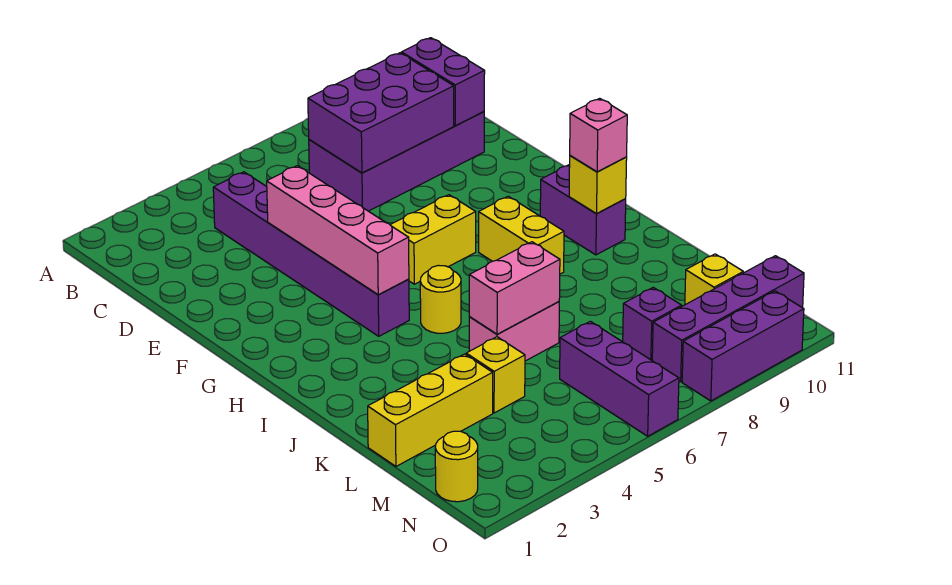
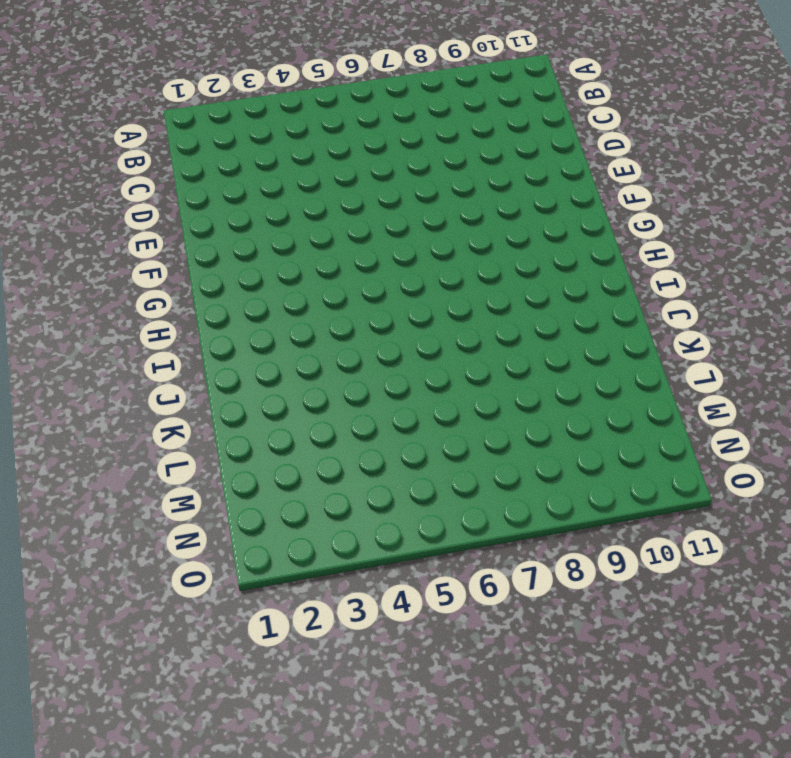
none -> purple 1x6 brick [213,172,409,336]
none -> purple 2x4 brick [309,112,484,211]
none -> yellow 1x2 brick [391,195,476,284]

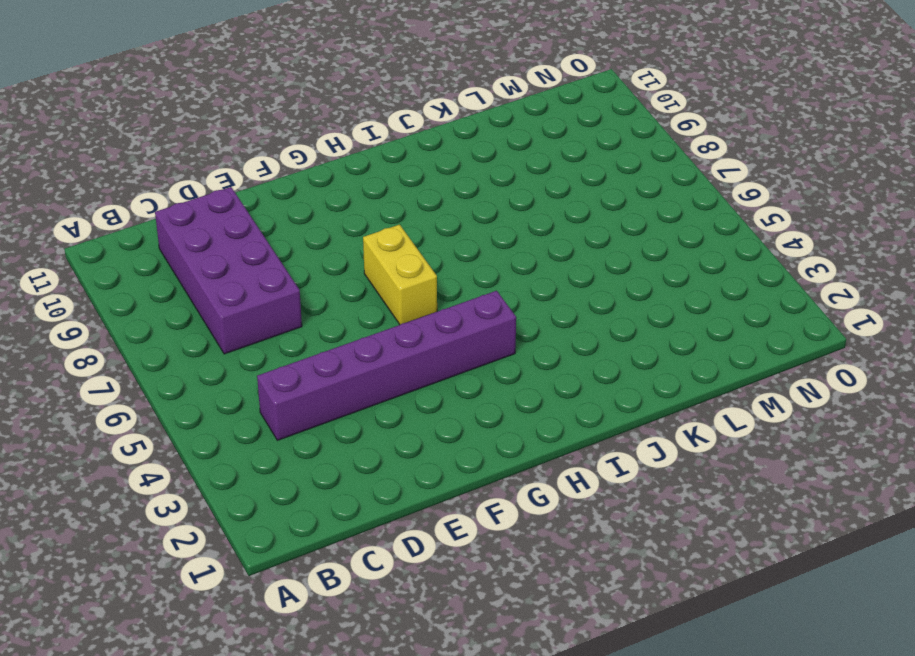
none -> yellow 1x2 brick [479,196,564,274]
none -> purple 1x2 brick [540,164,626,255]
none -> yellow 1x1 round brick [420,265,461,333]

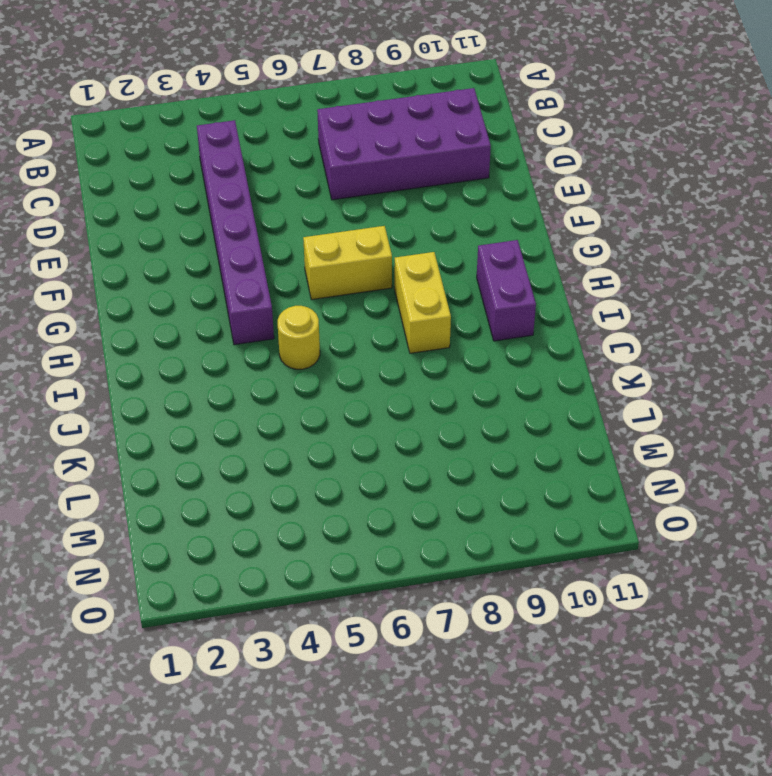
none -> pink 1x2 brick [469,302,559,361]
none -> yellow 1x3 brick [368,354,493,466]
none -> yellow 1x1 brick [466,337,525,413]

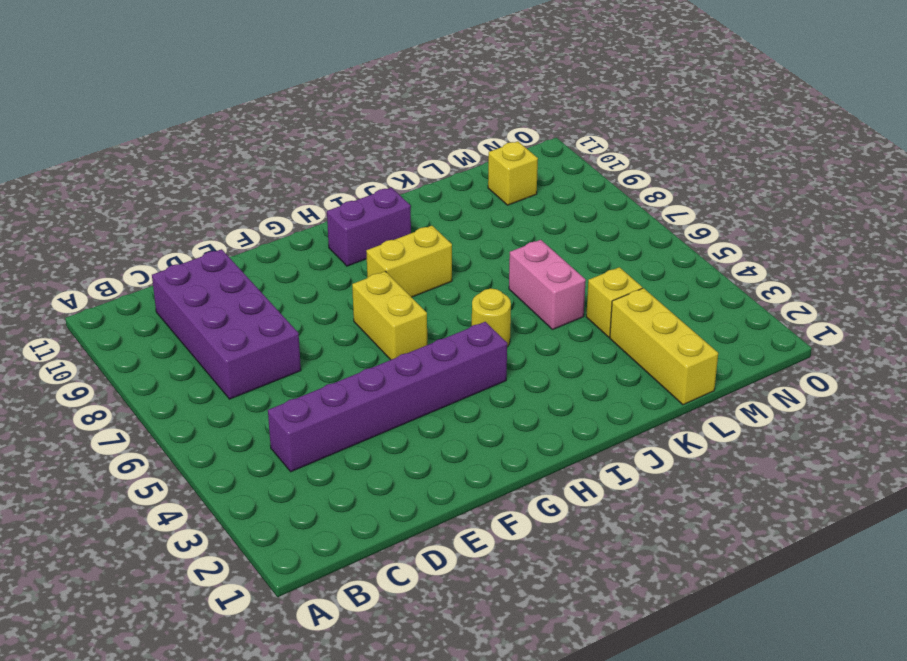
none -> purple 1x3 brick [560,321,679,436]
none -> purple 1x1 brick [623,287,682,360]
none -> yellow 1x1 round brick [435,431,478,502]

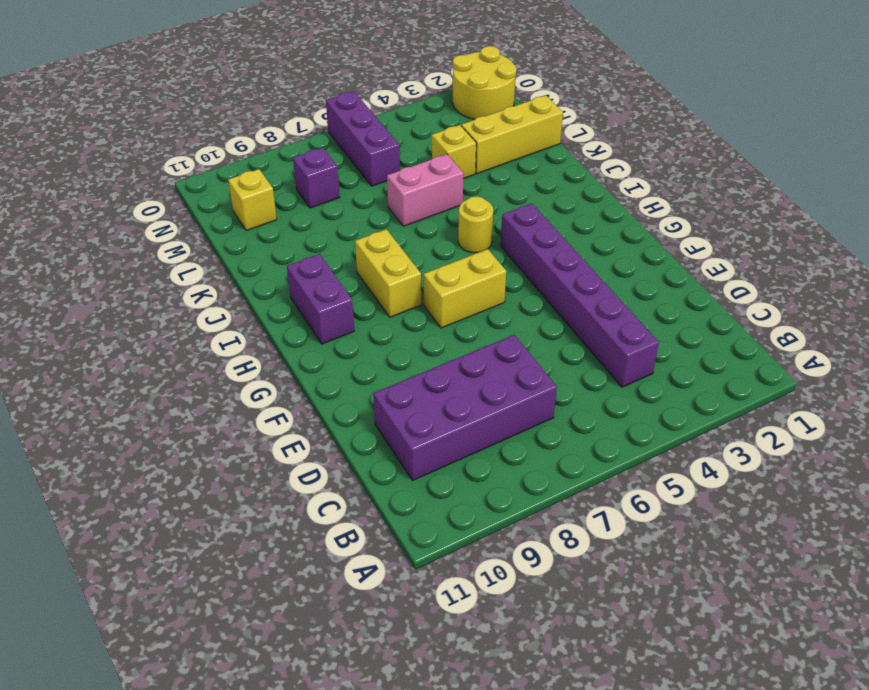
yellow 2x2 round brick [453,46,517,119] -> yellow 1x1 round brick [435,431,478,502]
none -> purple 1x4 brick [652,256,804,382]
none -> purple 1x3 brick [682,291,804,401]
none -> purple 2x3 brick [308,53,454,173]

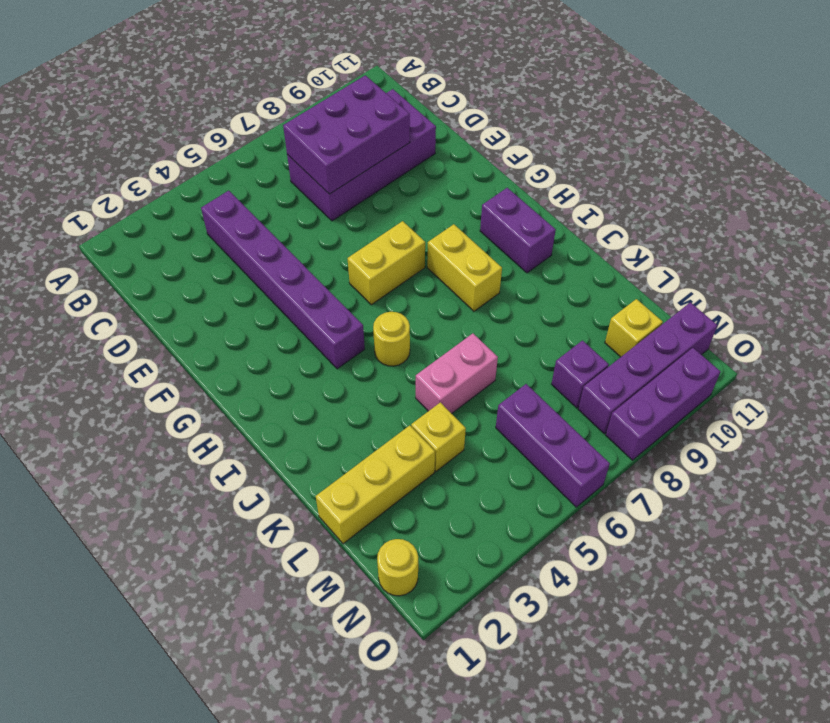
none -> purple 1x2 brick [401,38,485,126]
none -> pink 1x4 brick [267,166,409,295]
none -> yellow 1x1 brick [569,156,627,214]

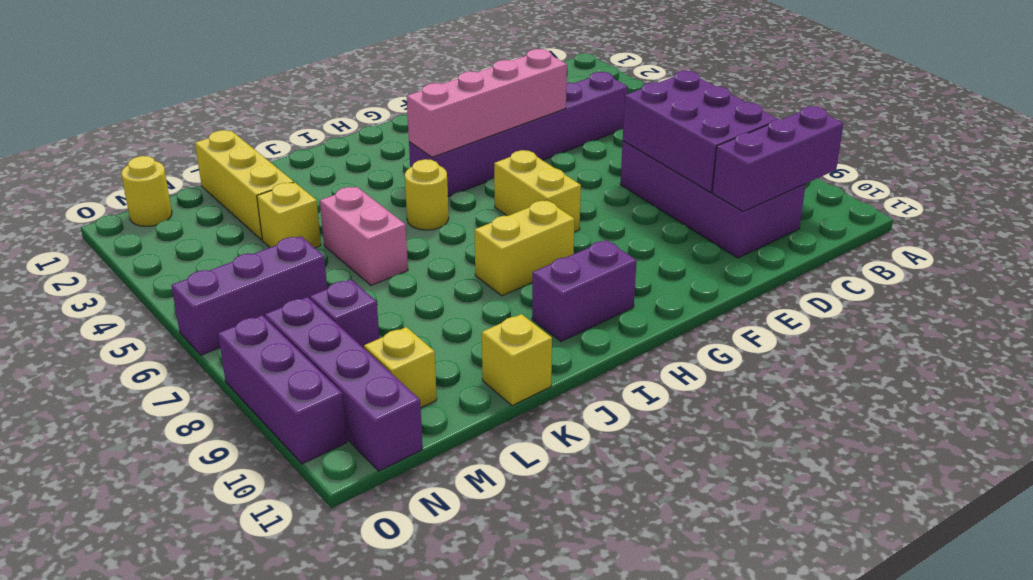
purple 1x3 brick [712,106,843,212] -> purple 1x2 brick [401,38,485,126]
yellow 1x1 brick [482,314,552,406] -> yellow 1x1 brick moved to [569,156,627,214]
none -> pink 1x2 brick [469,242,560,334]
none -> pink 1x1 brick [570,98,627,172]

